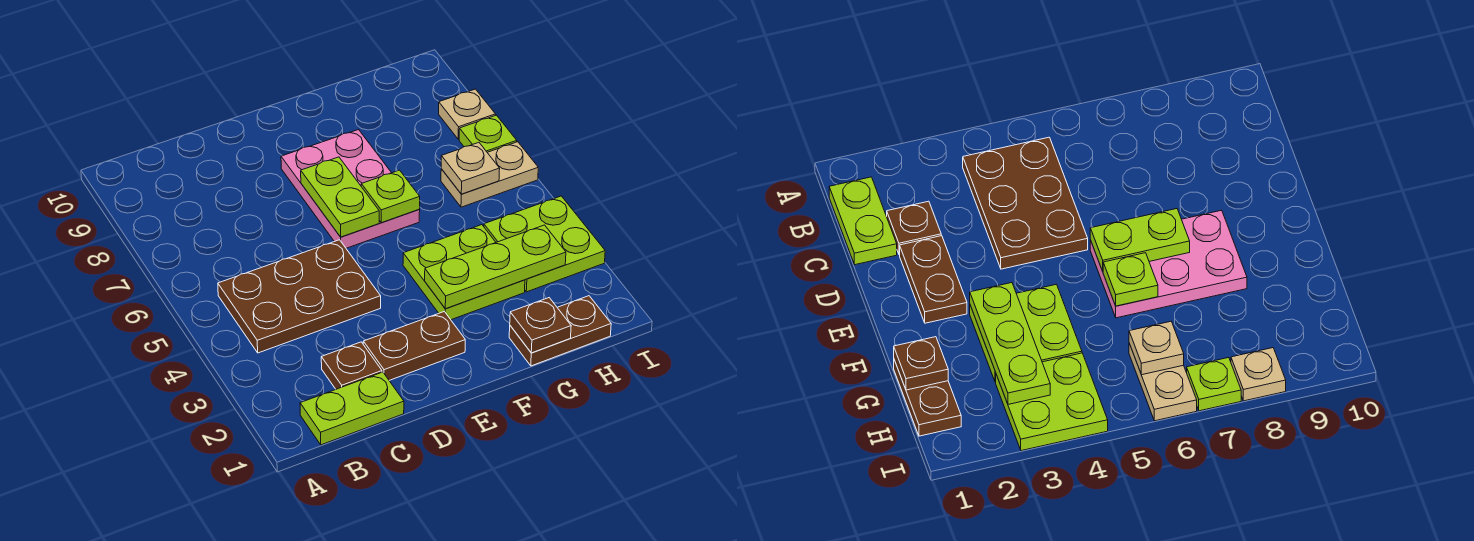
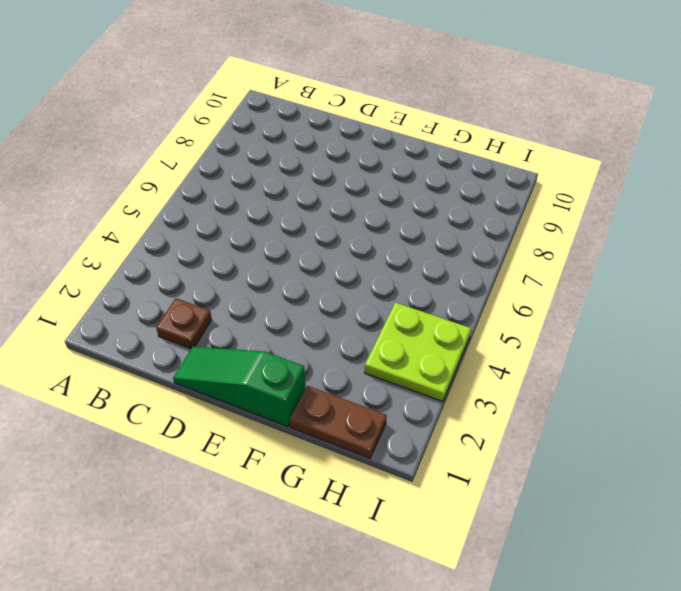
green 1x3 slope [173,347,306,427] -> none
none -> lime 1x2 plate [300,372,404,445]
none -> brown 2x3 plate [218,240,381,353]
none -> brown 1x2 plate [363,312,465,380]

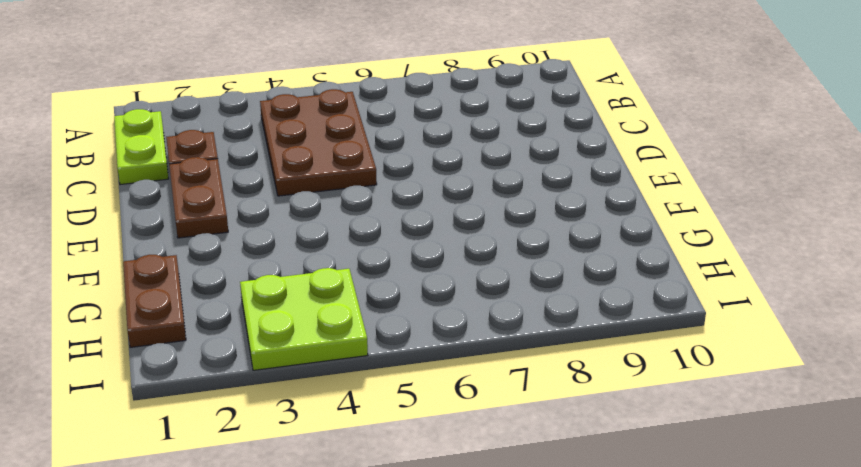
none -> pink 2x3 plate [281,130,420,248]
none -> lime 2x2 plate [403,225,525,320]
none -> tan 1x2 plate [441,142,538,207]

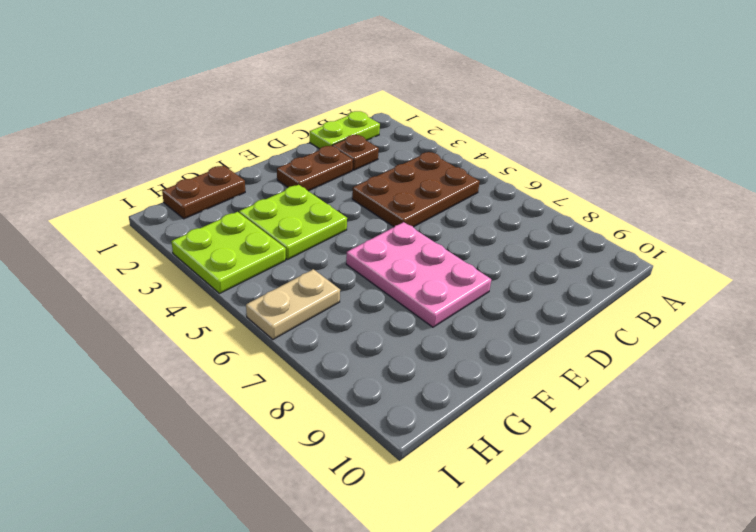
none -> lime 1x1 plate [459,115,517,152]
none -> tan 1x1 plate [439,89,496,139]
none -> lime 1x2 plate [301,157,379,237]

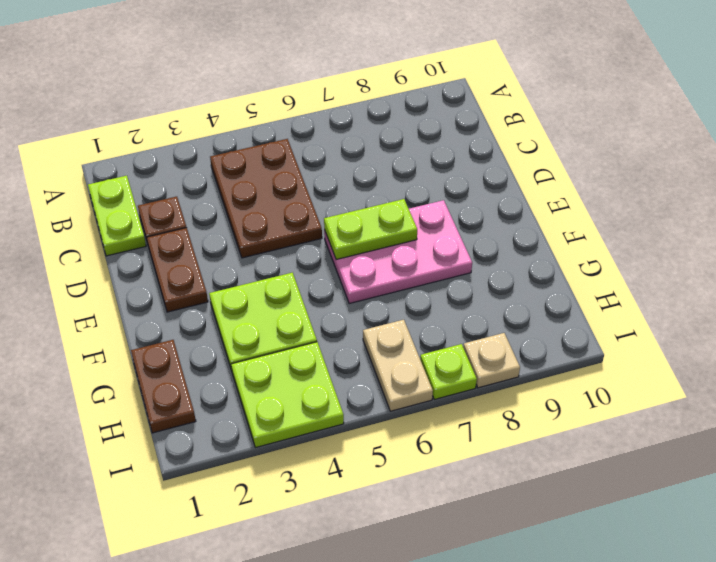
none -> lime 1x3 plate [425,225,566,309]
none -> lime 1x1 plate [361,170,420,223]
none -> brown 1x1 plate [510,298,571,353]

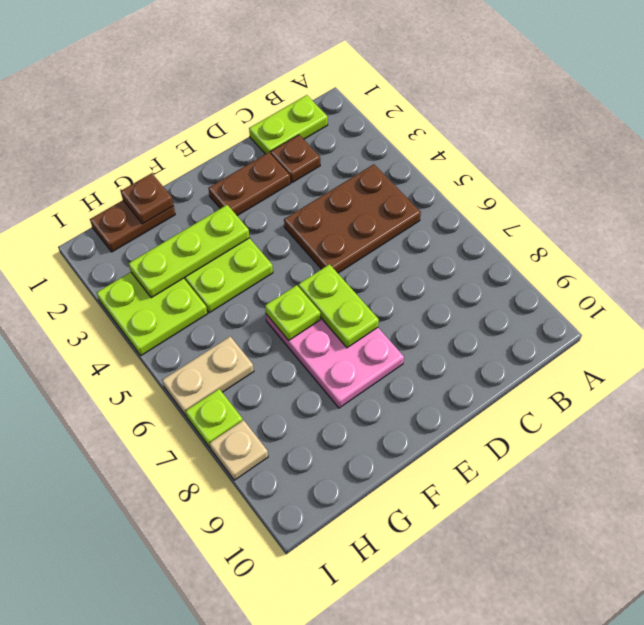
none -> tan 1x1 plate [441,142,500,194]

